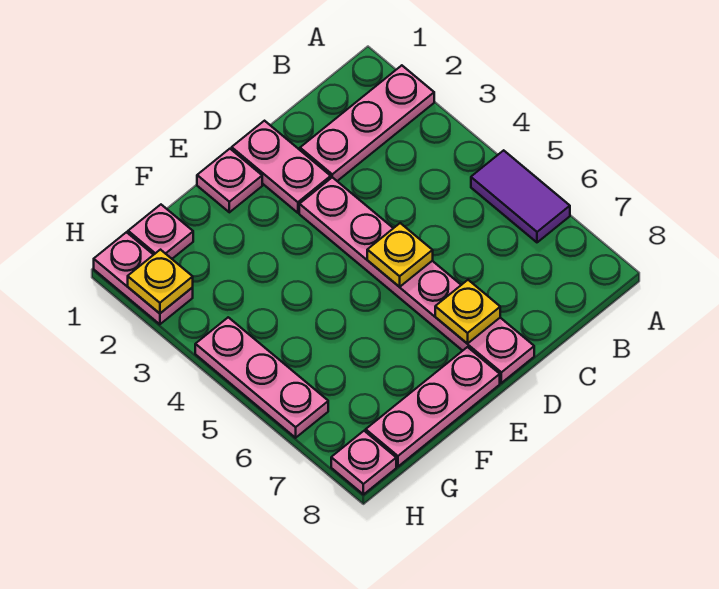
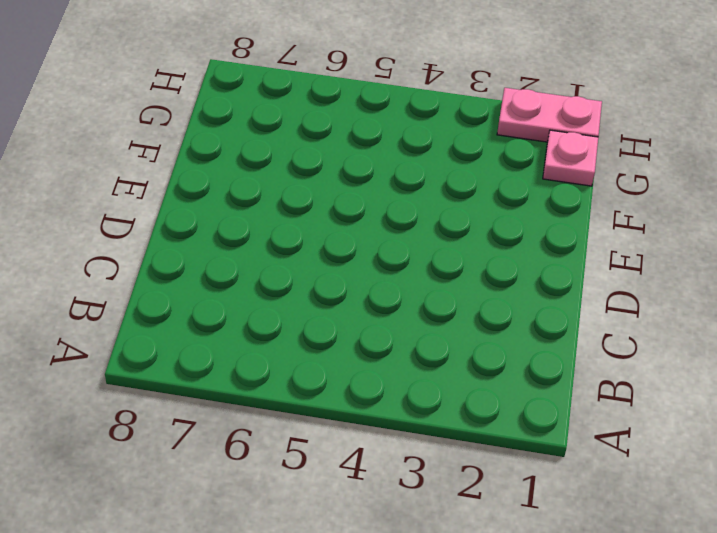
none -> pink 1x3 plate [300,65,434,181]
none -> purple 1x2 tile [471,150,570,242]
none -> pink 1x2 plate [232,121,331,213]

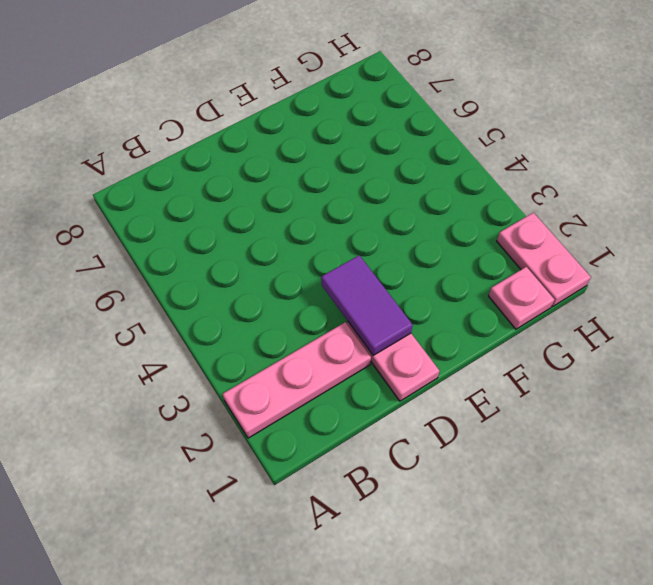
purple 1x2 tile [321,255,413,355] -> purple 1x2 tile moved to [471,150,570,242]
none -> pink 1x6 plate [299,177,534,383]
none -> pink 1x1 plate [197,149,262,212]
none -> pink 1x3 plate [366,347,500,466]

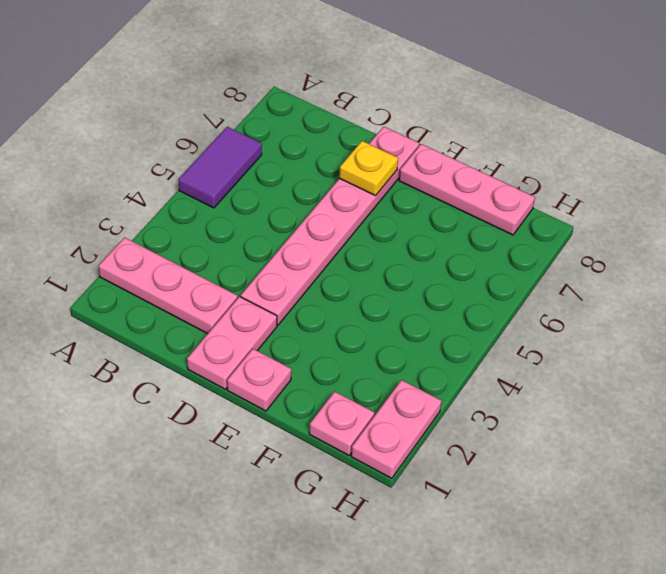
none -> pink 1x3 plate [195,317,328,438]
none -> pink 1x1 plate [331,431,396,495]
none -> yellow 1x1 plate [367,223,433,287]

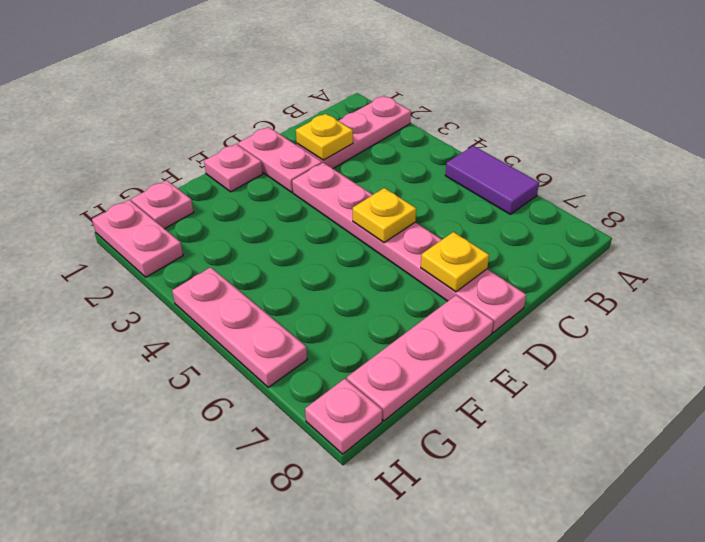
yellow 1x1 plate [296,114,353,160] -> yellow 1x1 plate moved to [128,250,193,313]

